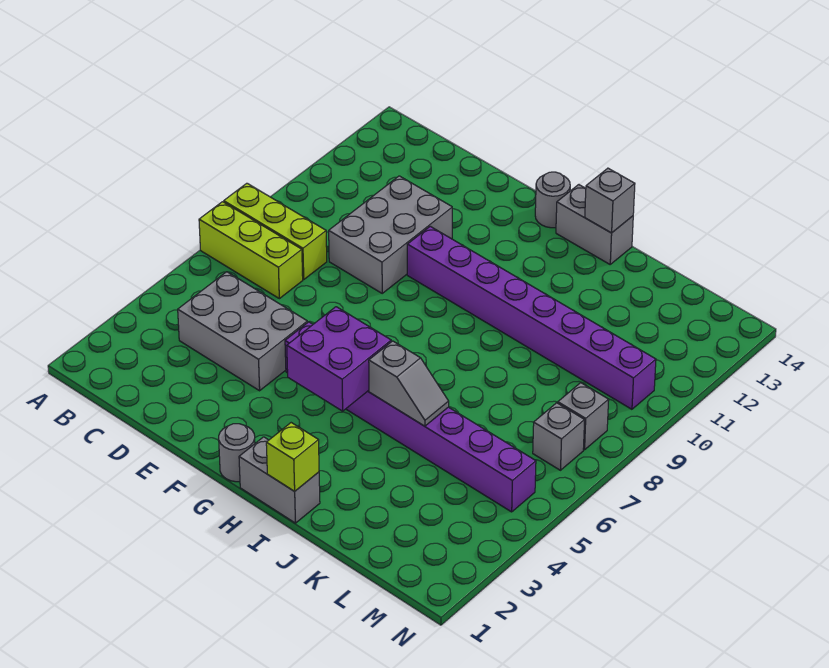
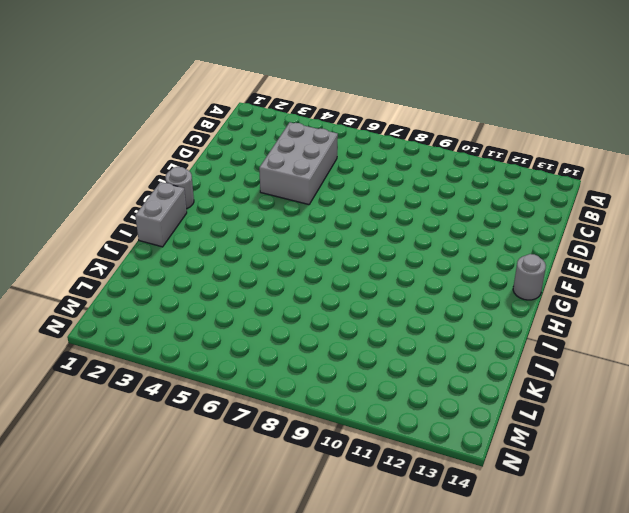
none -> lime 1x3 brick [199,202,303,299]
none -> lime 1x3 brick [224,183,327,279]
none -> grey 2x3 brick [329,176,452,293]

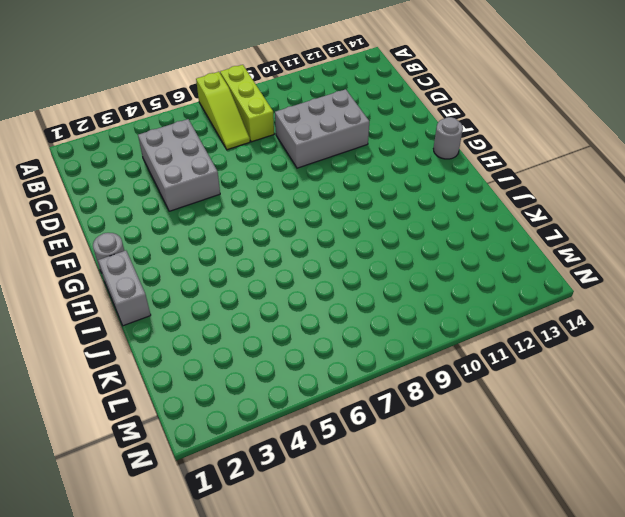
lime 1x3 slope [196,72,250,150] -> lime 1x3 brick [199,202,303,299]
none -> purple 1x8 brick [285,322,536,512]
none -> purple 1x8 brick [407,226,656,409]
none -> grey 1x2 brick [556,185,633,264]

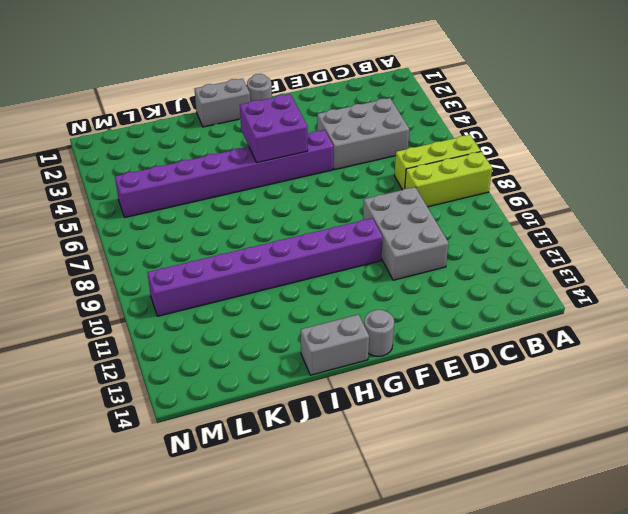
none -> grey 1x1 brick [533,403,585,470]
none -> grey 1x1 brick [558,383,609,450]
none -> lime 1x1 brick [266,423,319,491]

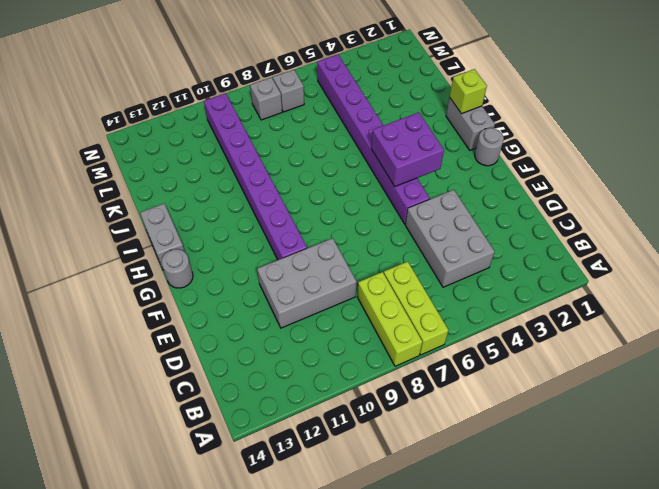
none -> grey 1x2 slope [369,341,449,426]
none -> grey 1x1 brick [585,168,635,233]

